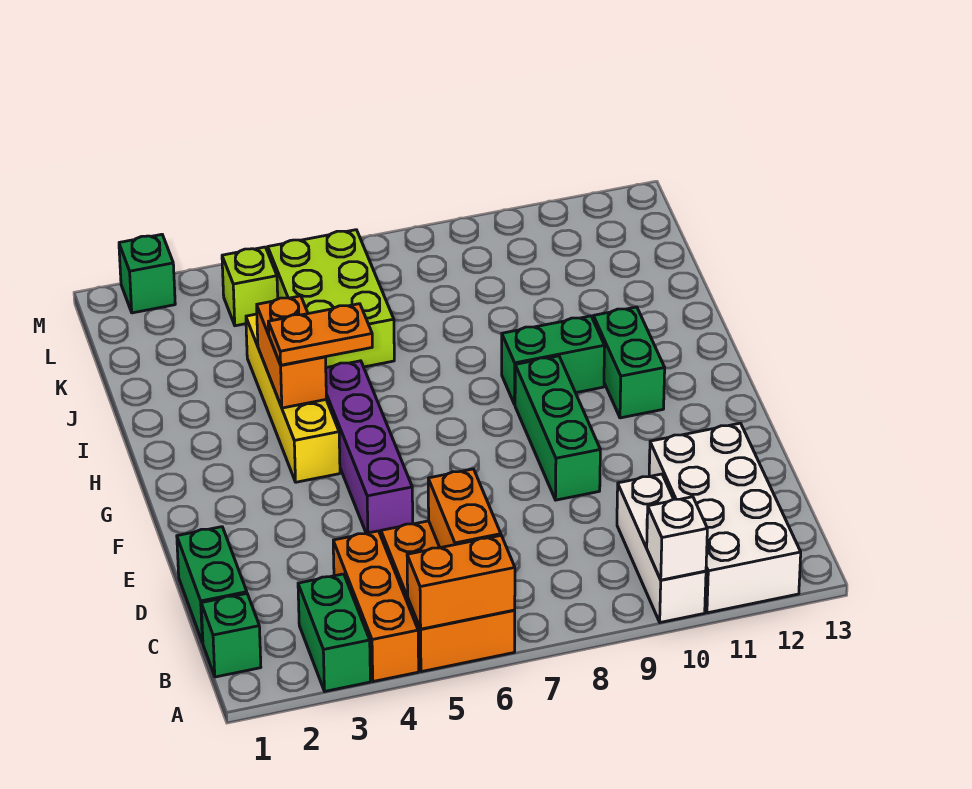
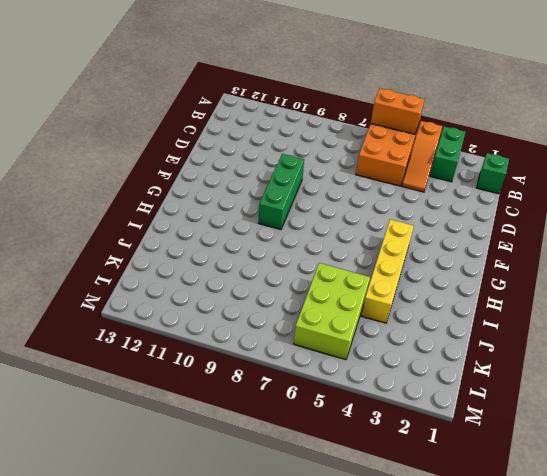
orange 1x3 slope [402,121,442,192] -> orange 1x3 brick [333,531,419,682]
none -> white 1x3 brick [617,474,706,622]
none -> white 2x4 brick [649,423,801,613]
none -> green 1x2 brick [177,527,247,643]

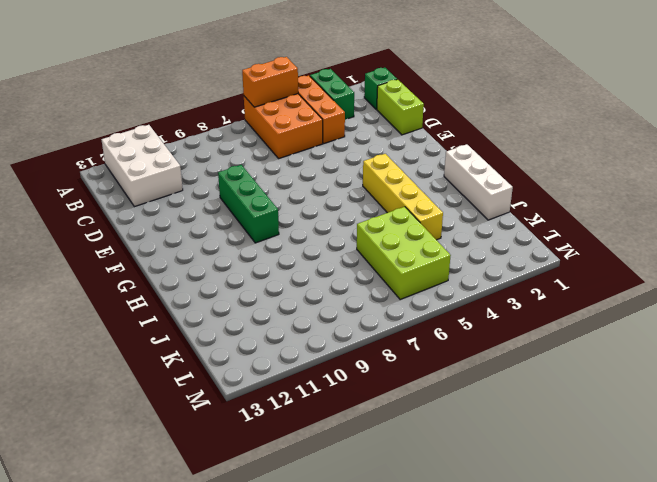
white 2x3 brick [101,125,183,207] -> white 2x4 brick [649,423,801,613]
lime 1x2 brick [377,79,424,135] -> green 1x2 brick [177,527,247,643]
white 1x3 brick [444,144,513,220] -> white 1x3 brick moved to [617,474,706,622]
none -> purple 1x4 brick [326,361,413,535]
none -> green 1x2 brick [593,307,665,418]
none -> green 1x2 brick [502,316,605,404]

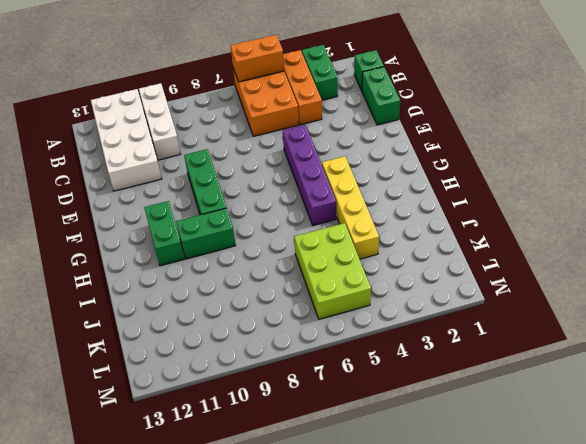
none -> lime 1x1 brick [222,247,278,326]
none -> green 1x1 brick [119,234,175,313]
none -> white 1x1 brick [647,497,707,580]

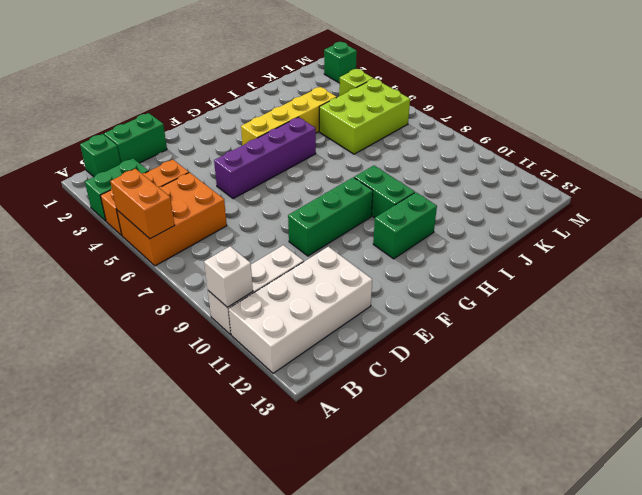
none -> orange 1x2 brick [428,469,501,548]
none -> orange 1x2 brick [257,296,326,408]
none -> orange 1x2 plate [268,304,372,365]

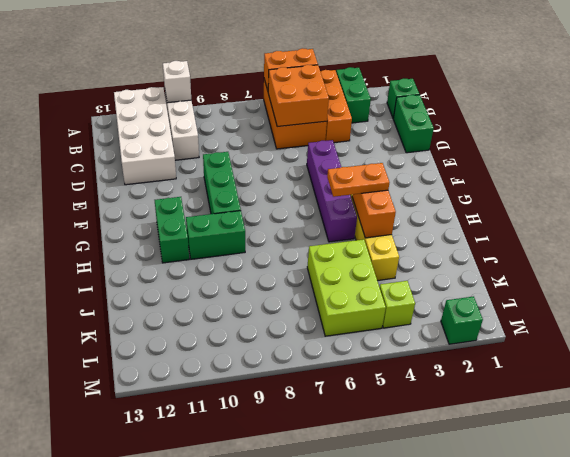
orange 2x2 brick [268,65,329,127] -> orange 1x2 brick [428,469,501,548]

